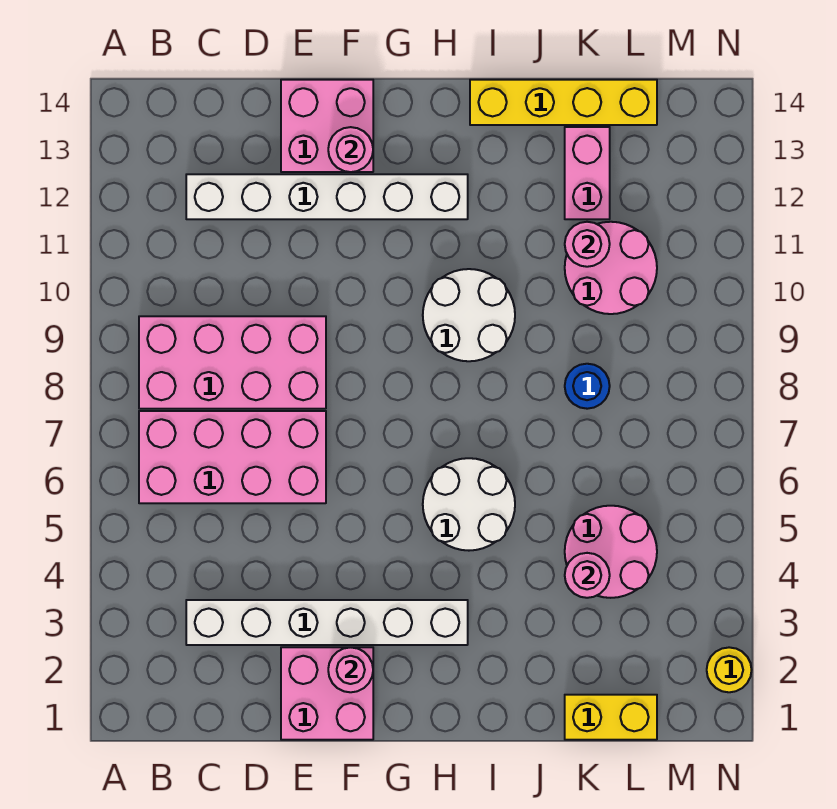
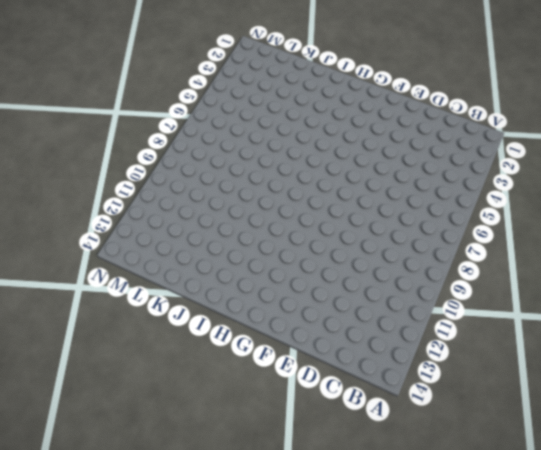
none -> pink 2x4 brick [139,411,326,503]
none -> pink 2x4 brick [139,316,326,409]
none -> white 1x6 brick [186,600,468,645]

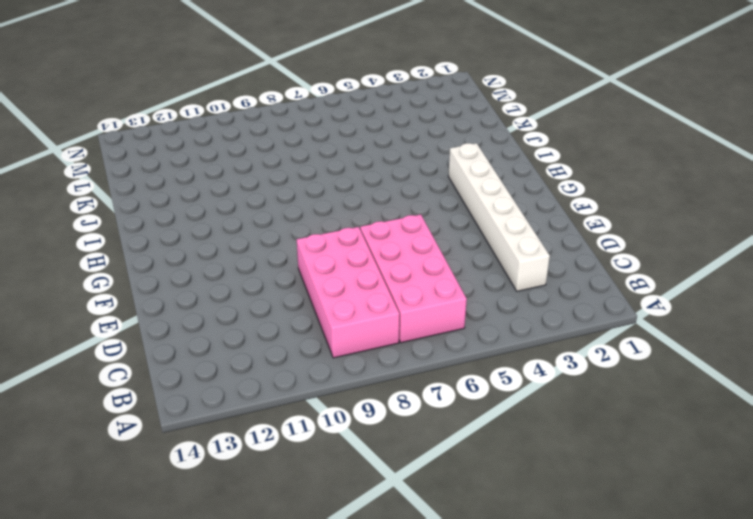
none -> white 1x6 brick [186,174,468,219]
none -> pink 2x2 brick [281,647,373,740]
none -> pink 2x2 brick [281,80,373,172]

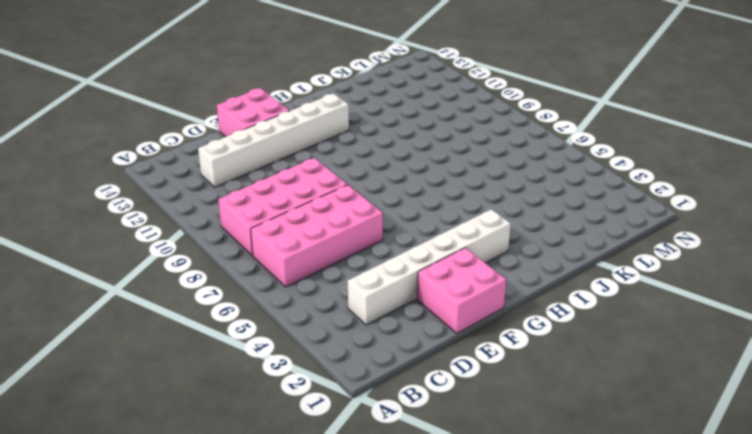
none -> white 2x2 round brick [423,458,515,551]
none -> white 2x2 round brick [423,269,515,361]
none -> yellow 1x4 brick [470,80,657,125]

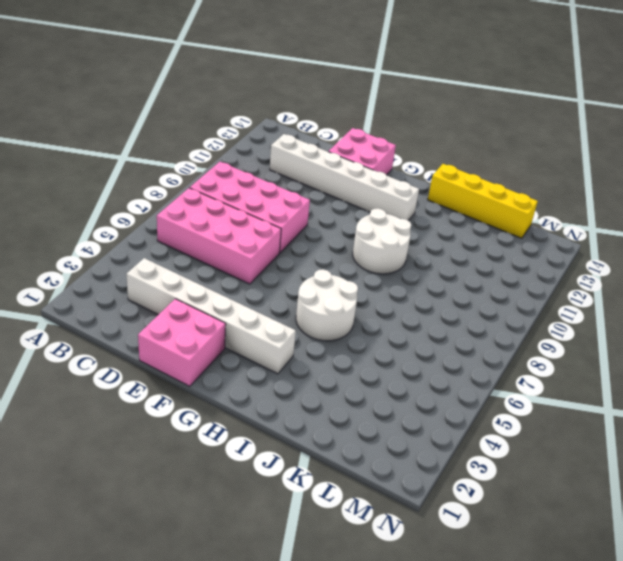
none -> yellow 1x2 brick [565,695,657,740]
none -> pink 2x2 round brick [565,506,657,598]
none -> blue 1x1 round brick [565,364,610,409]

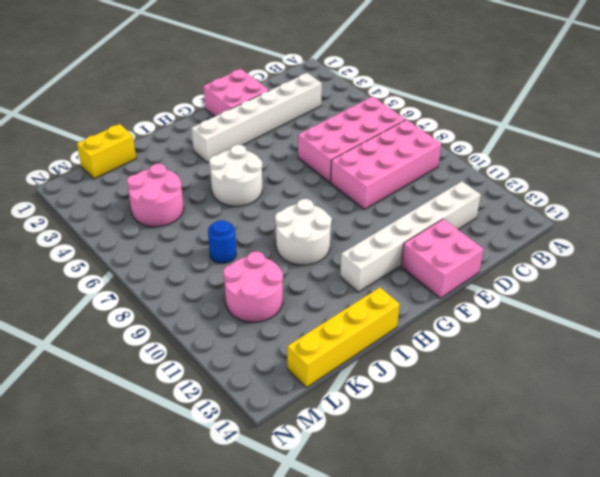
none -> pink 1x2 brick [565,127,610,219]
none -> yellow 1x1 round brick [707,647,752,692]
none -> pink 1x1 round brick [328,647,373,692]

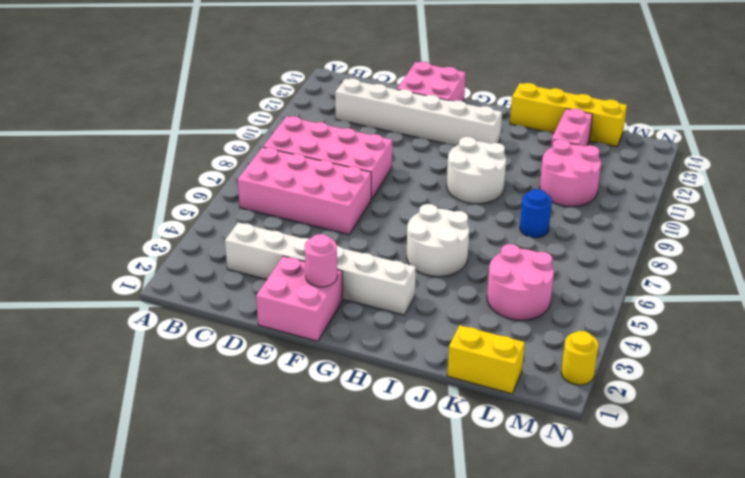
none -> pink 1x1 round brick [328,127,373,172]
none -> pink 1x1 round brick [565,553,610,598]
none -> pink 1x1 round brick [565,222,610,267]

